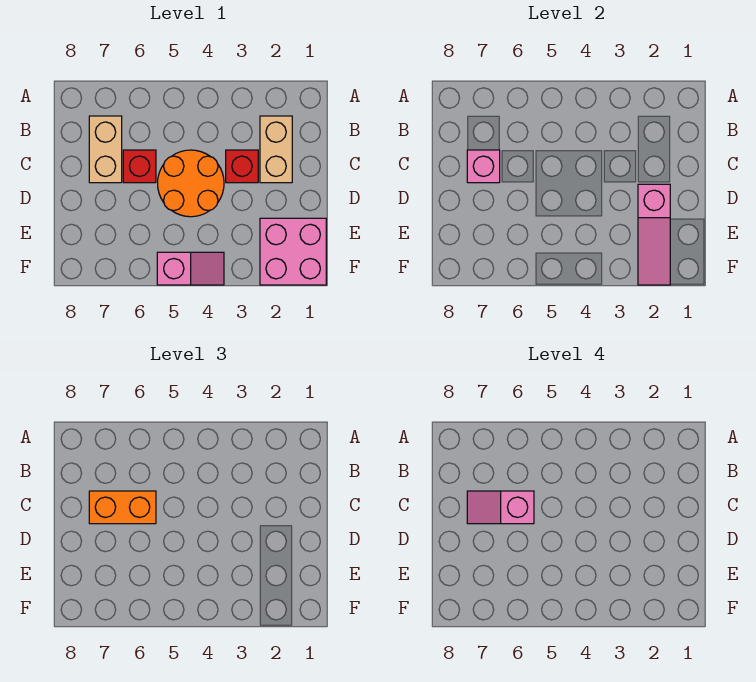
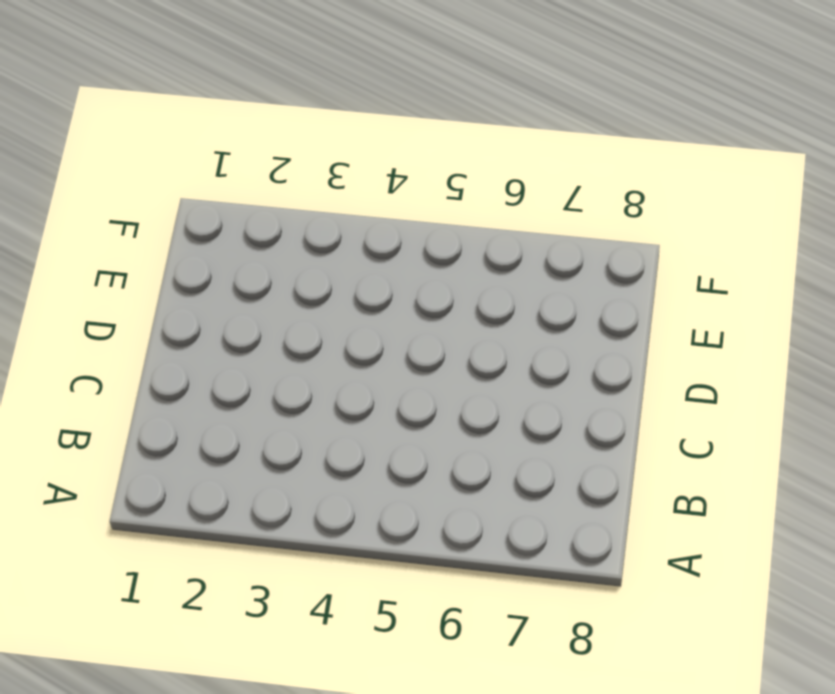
none -> tan 1x2 brick [260,116,292,183]
none -> tan 1x2 brick [89,116,122,183]

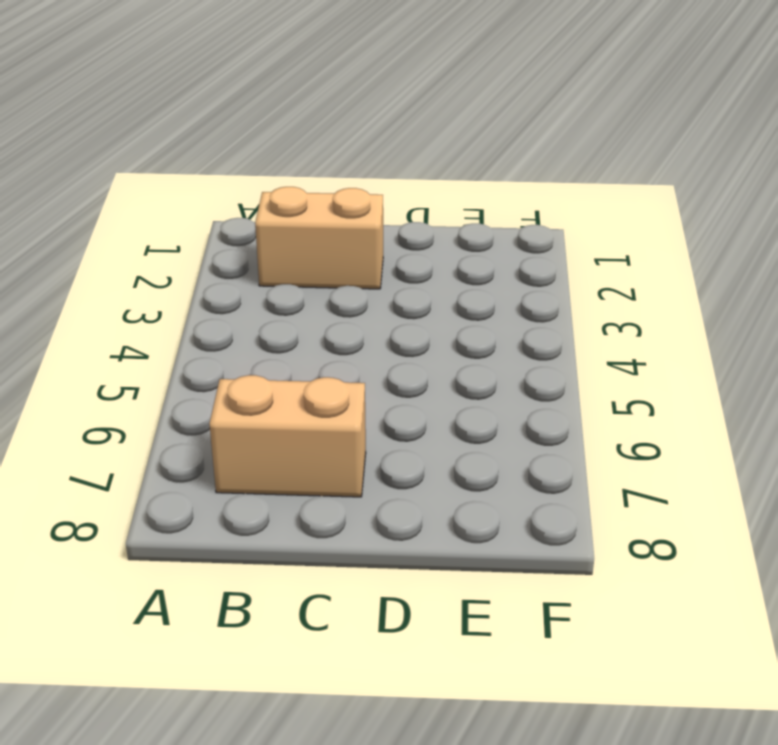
none -> red 1x1 brick [226,150,258,183]
none -> orange 2x2 round brick [158,150,224,217]

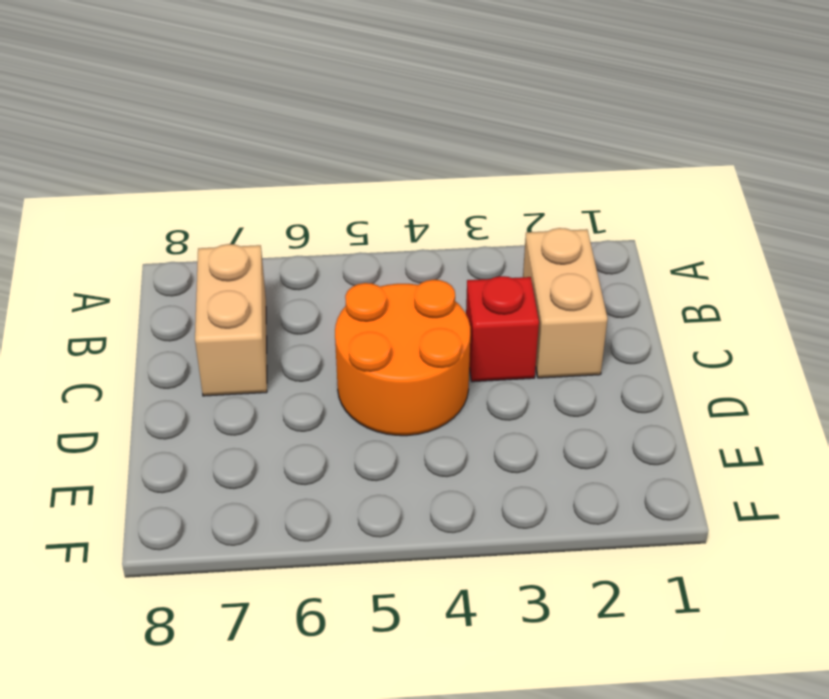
none -> red 1x1 brick [123,150,156,183]
none -> pink 2x2 brick [260,218,326,285]

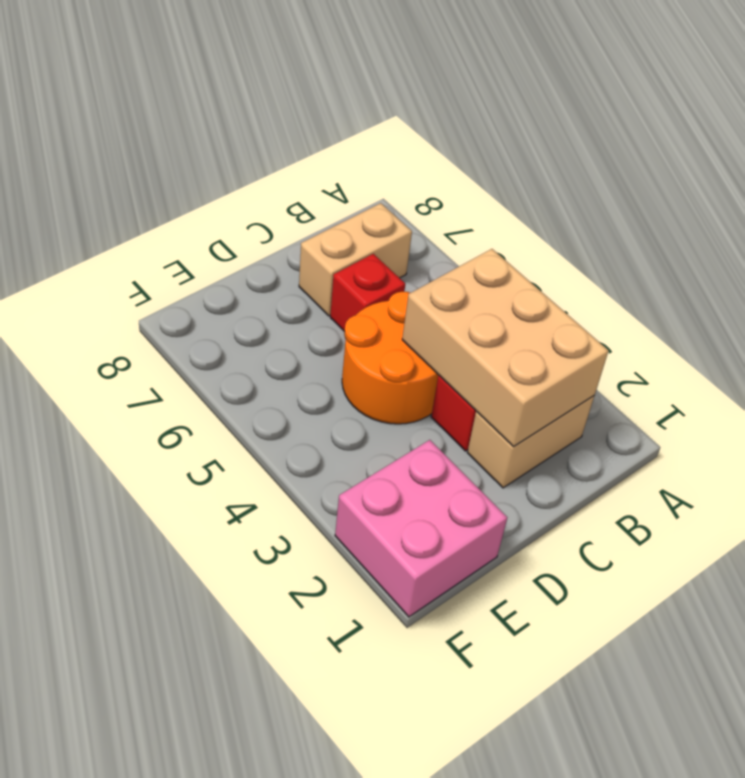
tan 2x3 brick [402,249,608,447] -> none
none -> pink 1x2 slope [157,252,224,285]
none -> pink 1x1 brick [467,150,500,183]

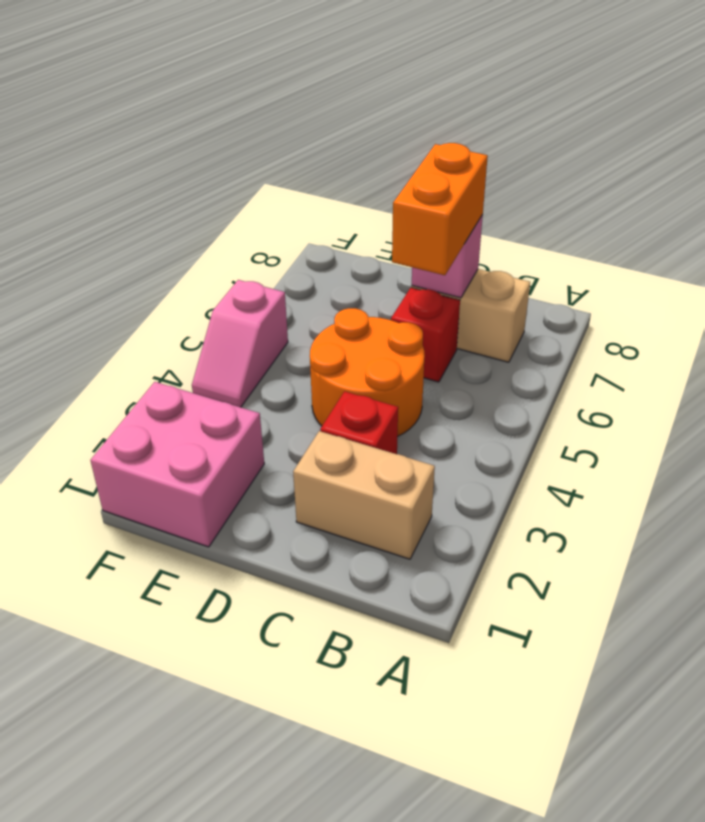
none -> pink 1x3 slope [638,184,670,285]
none -> pink 1x2 slope [467,491,534,524]

